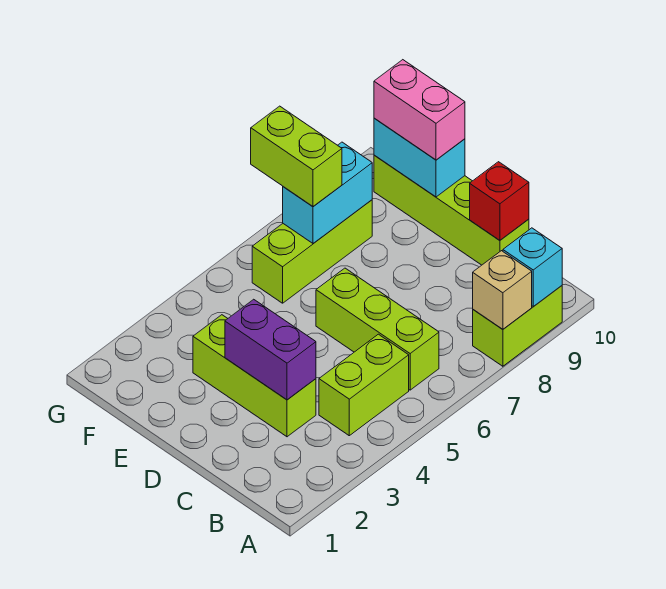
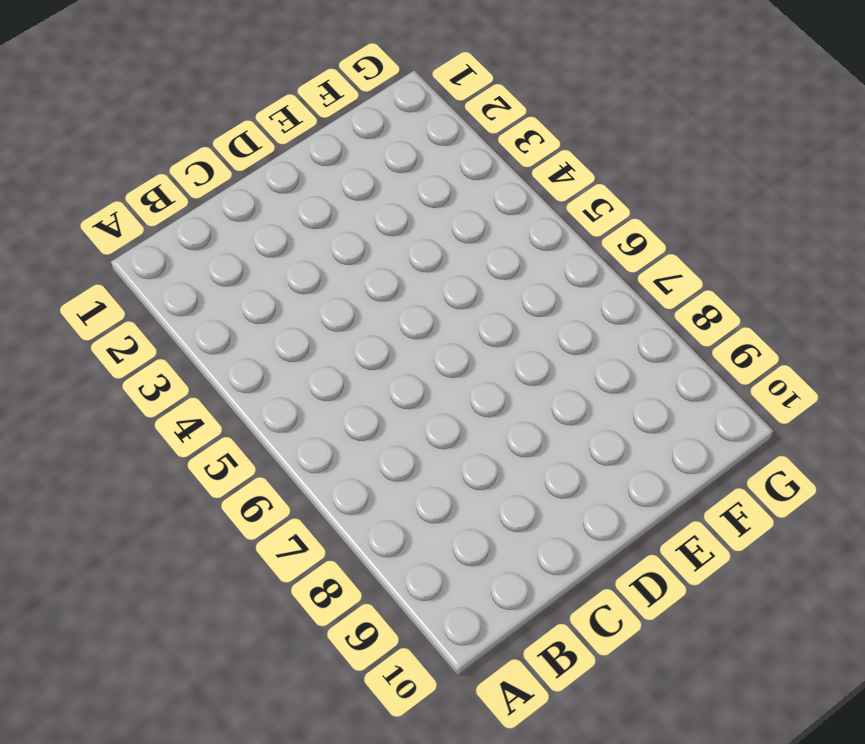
none -> lime 1x2 brick [473,286,562,366]
none -> lime 1x2 brick [319,334,409,436]
none -> lime 1x3 brick [316,268,439,390]

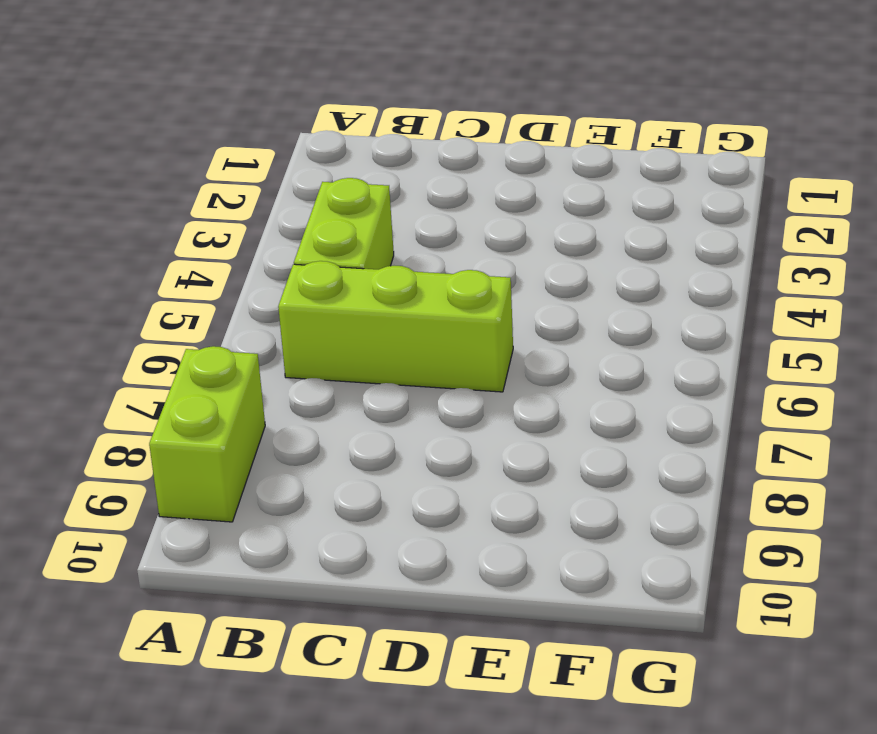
none -> lime 1x3 brick [193,315,316,437]
none -> lime 1x4 brick [374,155,529,265]
none -> lime 1x3 brick [252,200,372,303]

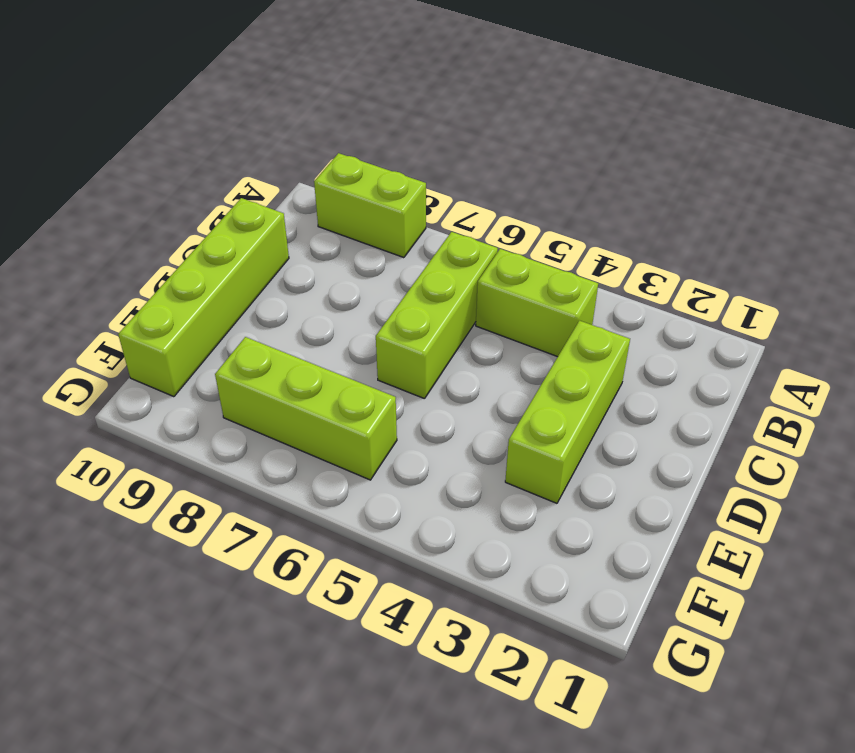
none -> tan 1x1 brick [473,251,532,329]
none -> cyan 1x1 brick [503,228,562,307]
none -> purple 1x2 brick [225,299,316,400]

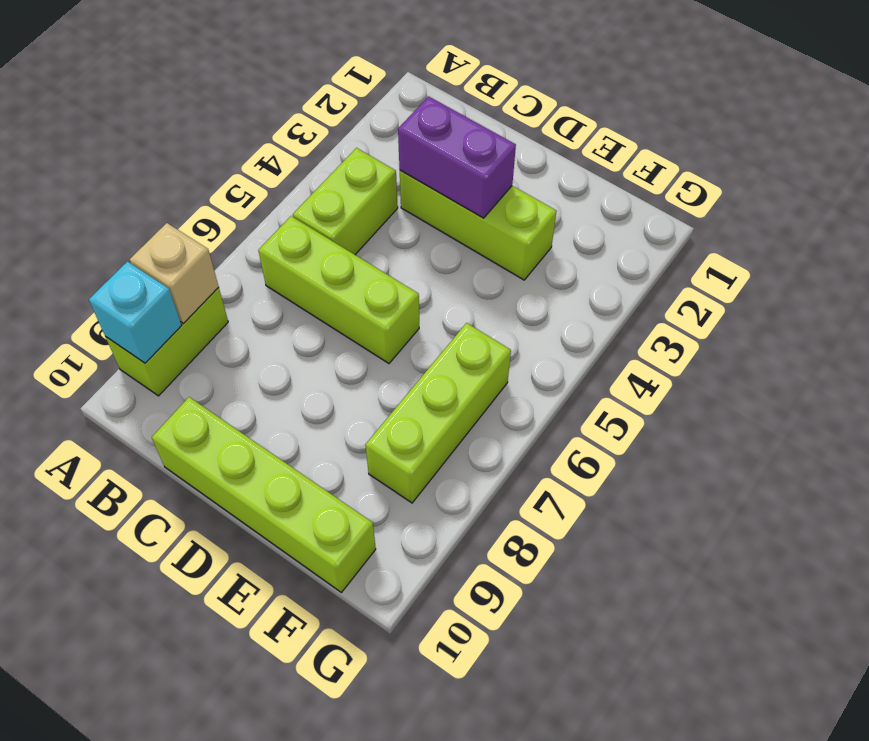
none -> red 1x1 brick [470,162,529,240]
none -> cyan 1x2 brick [374,118,465,197]
none -> cyan 1x2 brick [283,142,372,243]

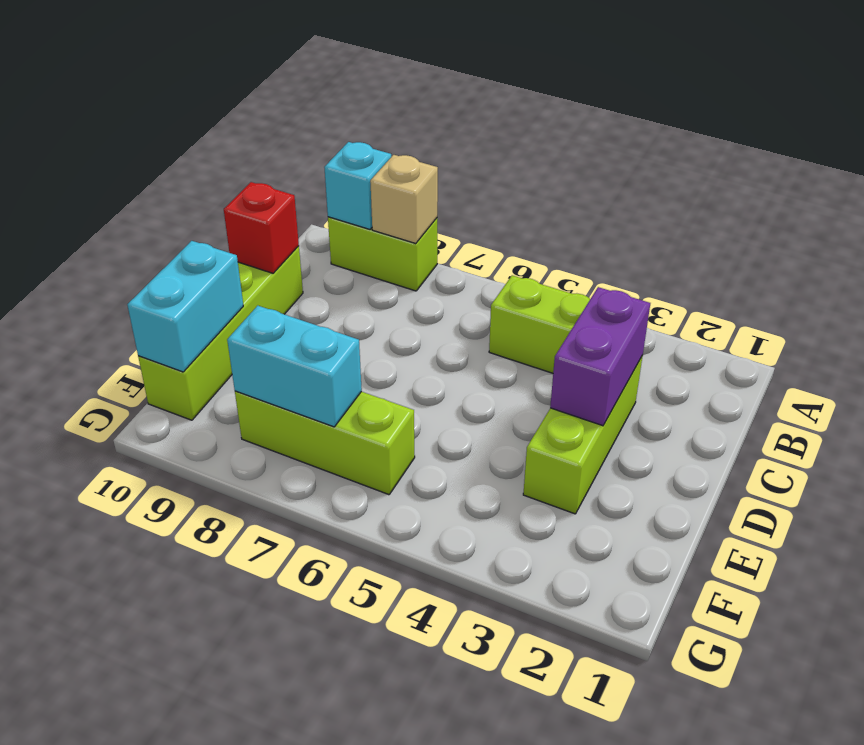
none -> lime 1x3 brick [316,268,439,390]
none -> pink 1x2 brick [374,60,465,160]
none -> lime 1x2 brick [251,106,342,206]

